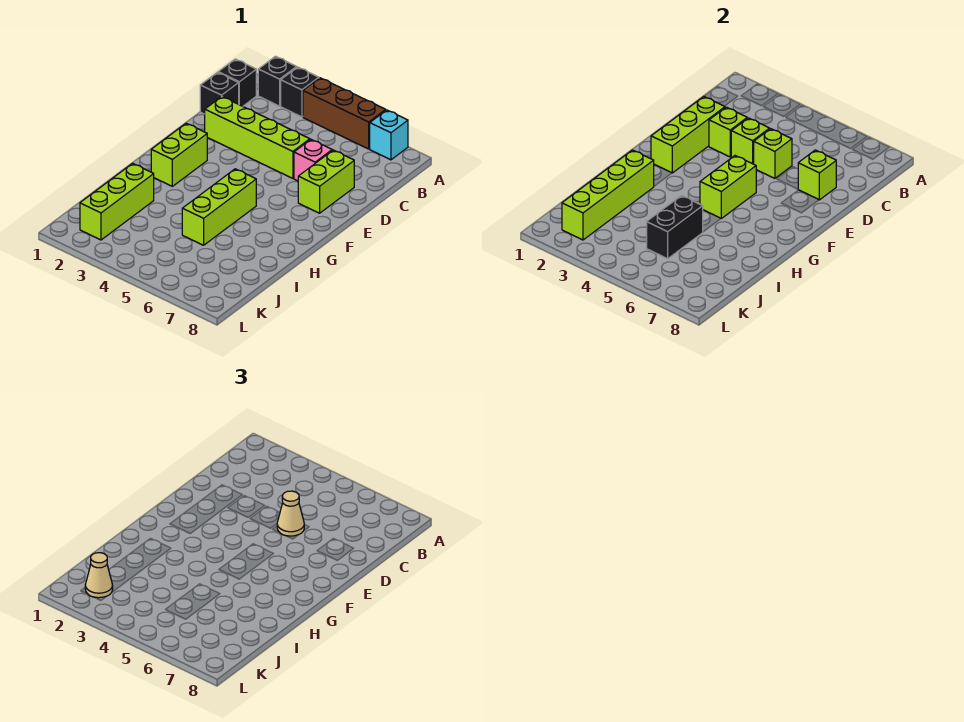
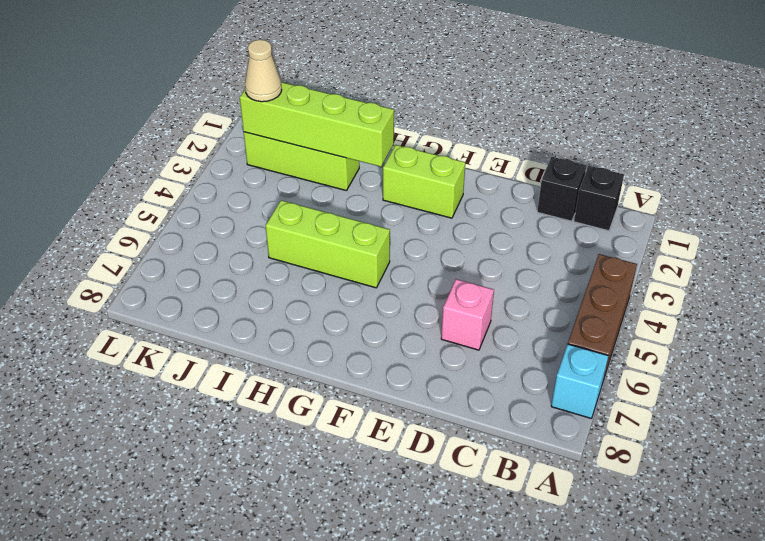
none -> black 1x1 brick [258,56,297,106]
none -> black 1x1 brick [281,67,319,117]
none -> lime 1x4 brick [205,97,310,178]

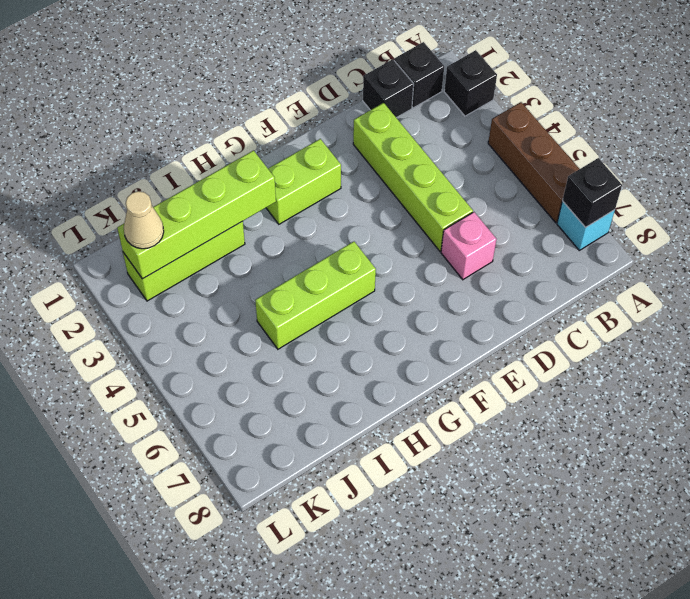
black 1x1 brick [562,158,622,228] -> black 1x1 brick moved to [281,67,319,117]
none -> lime 1x2 brick [298,150,354,213]
none -> lime 1x3 brick [651,97,725,173]
none -> lime 1x1 brick [709,107,747,157]

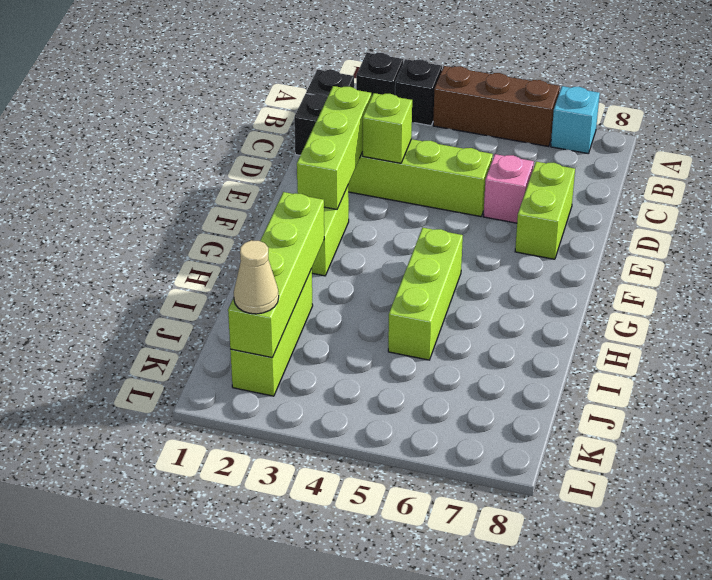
none -> lime 1x1 brick [731,118,770,164]
none -> lime 1x1 brick [754,129,792,178]
none -> lime 1x1 brick [798,150,836,200]

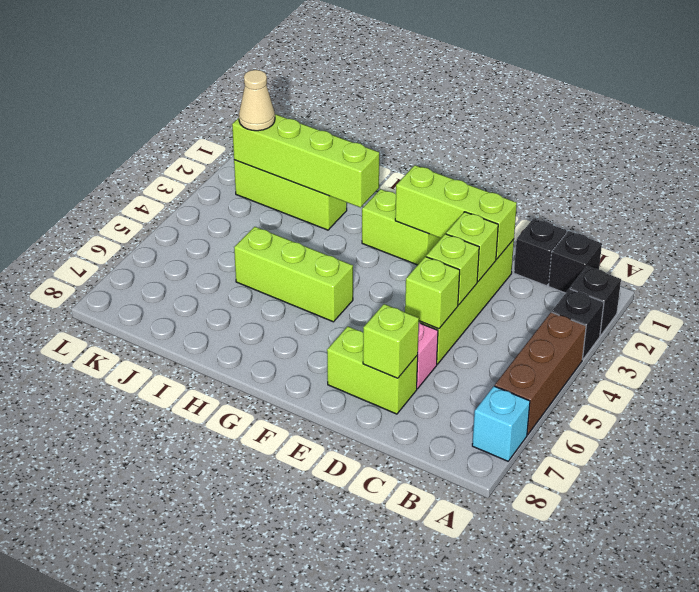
none -> lime 1x2 brick [700,156,756,218]
none -> black 1x2 brick [647,196,703,259]
none -> tan 1x1 cone [277,491,304,536]

